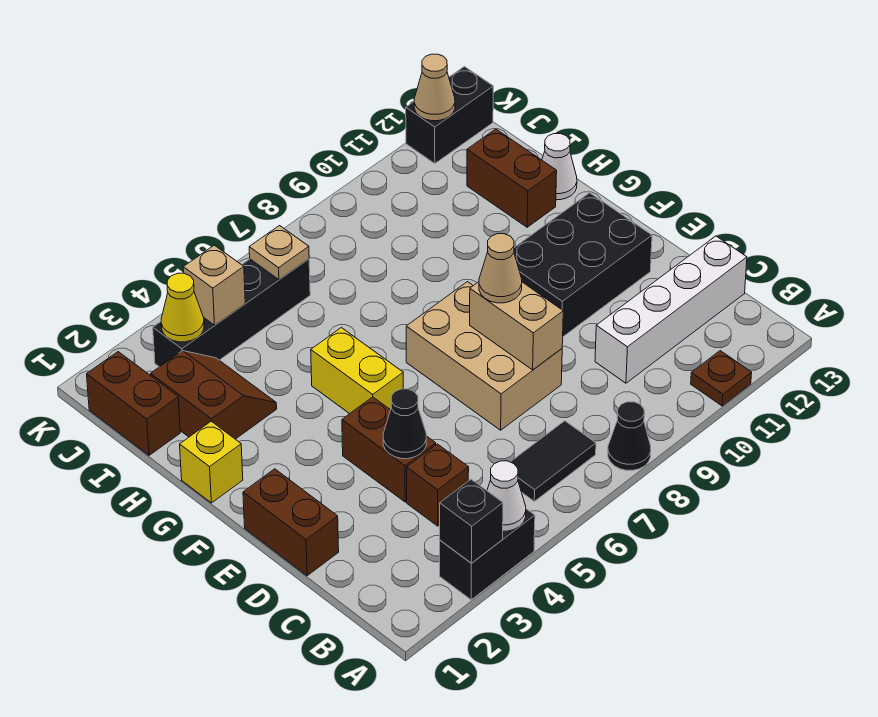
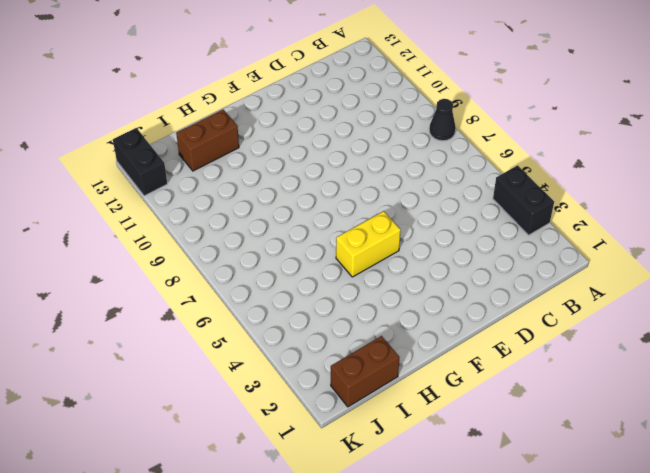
none -> brown 1x1 plate [691,351,752,406]
none -> black 1x2 tile [511,421,596,501]
none -> brown 1x1 brick [407,444,469,526]

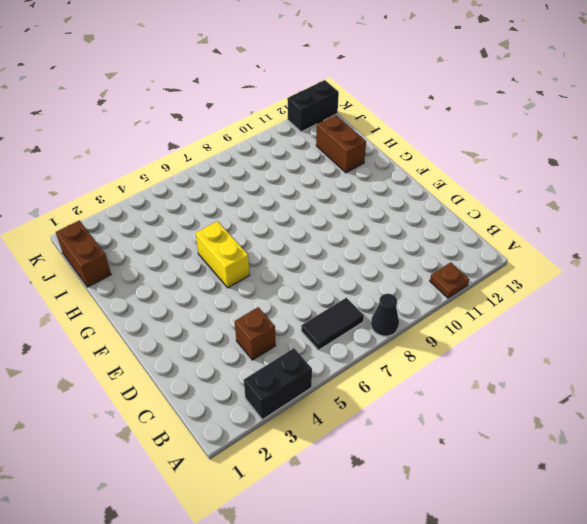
none -> white 1x4 brick [595,236,747,383]
none -> brown 1x2 brick [243,469,339,576]
none -> brown 1x2 brick [342,397,436,502]

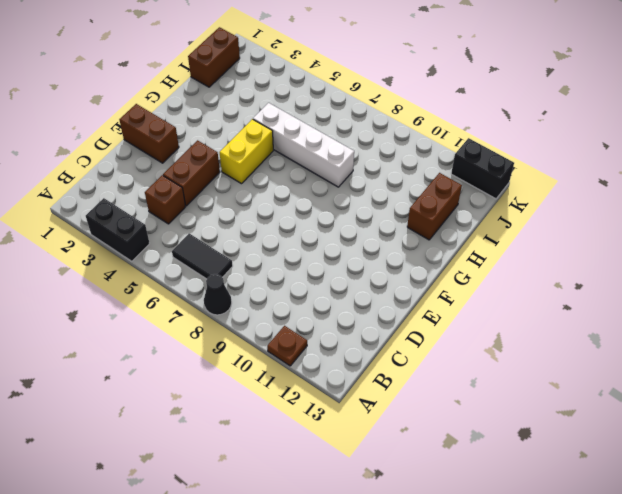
brown 1x2 brick [119,104,179,163] -> brown 1x2 brick turned to [243,469,339,576]
white 1x4 brick [253,103,354,187] -> white 1x4 brick moved to [595,236,747,383]
none -> tan 2x3 brick [406,282,562,430]
none -> black 2x3 brick [514,193,652,337]
none -> yellow 1x1 brick [180,421,243,503]

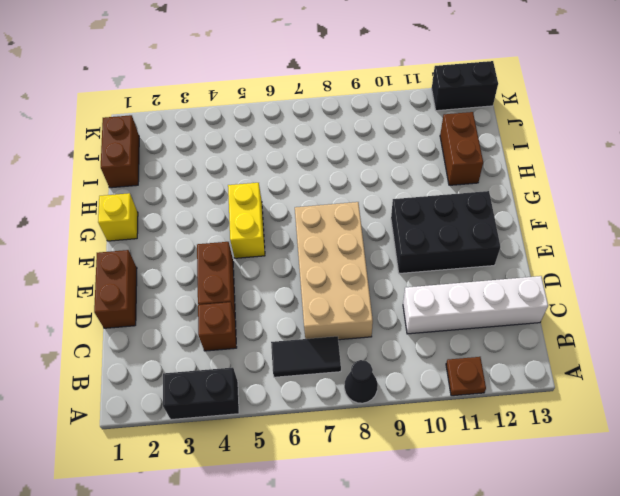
tan 2x4 brick [295,202,373,340] -> tan 2x3 brick [406,282,562,430]
none -> brown 2x2 slope [151,351,277,439]
none -> white 1x1 cone [542,134,577,200]
none -> black 1x4 brick [153,259,310,367]

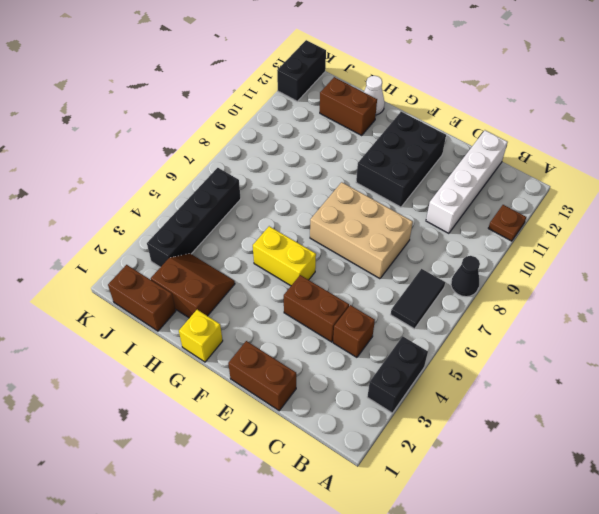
none -> black 1x1 brick [440,479,503,563]
none -> white 1x1 cone [487,461,526,531]
none -> black 1x1 cone [383,389,426,459]

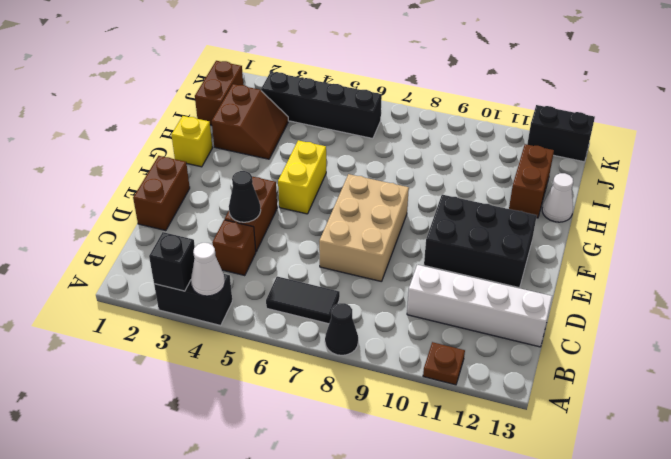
none -> tan 1x2 brick [470,282,563,370]
none -> yellow 1x1 cone [161,273,204,342]
none -> tan 1x1 brick [183,245,245,325]

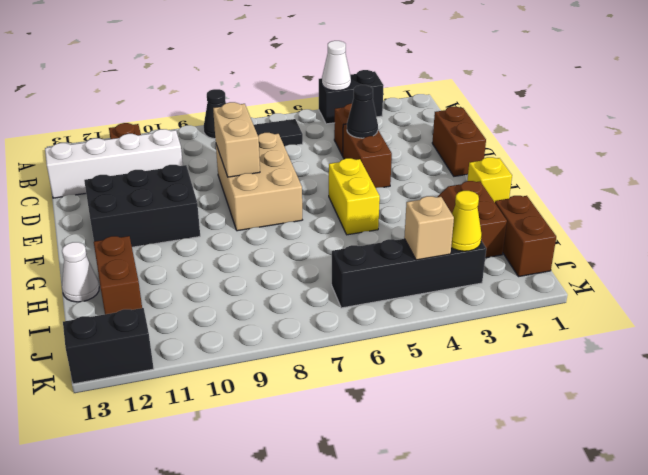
none -> black 1x1 brick [440,479,503,563]
none -> tan 1x1 plate [249,226,309,280]
none -> tan 1x1 cone [414,54,455,121]

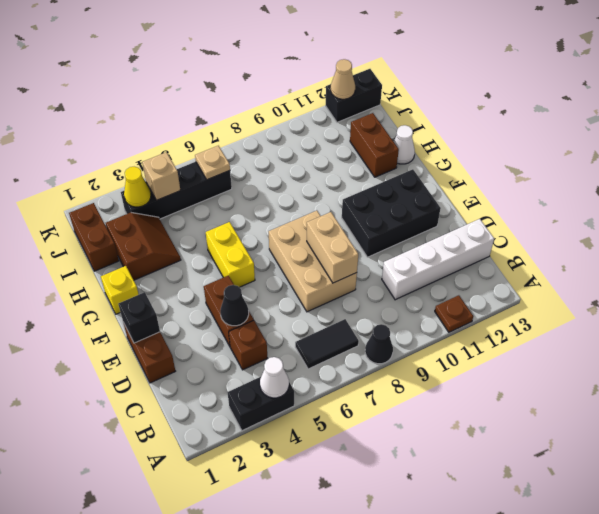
black 1x1 brick [118,292,160,343] -> black 1x1 brick moved to [440,479,503,563]
none -> tan 1x1 cone [479,234,522,303]

